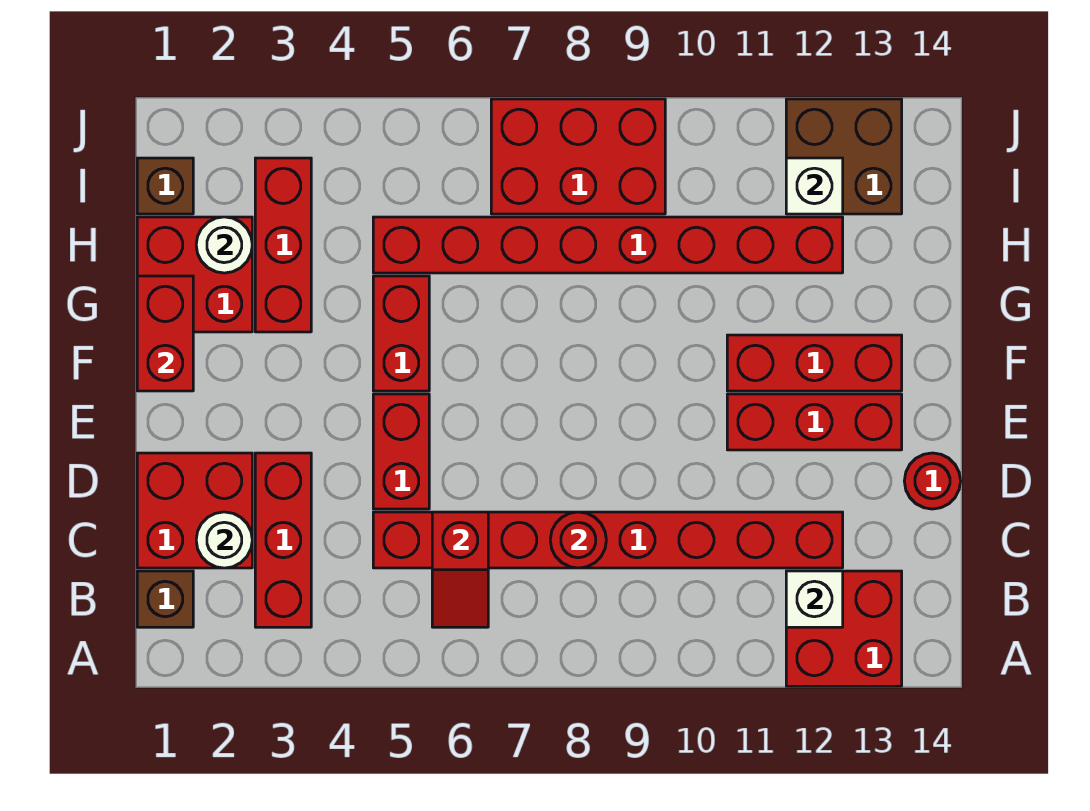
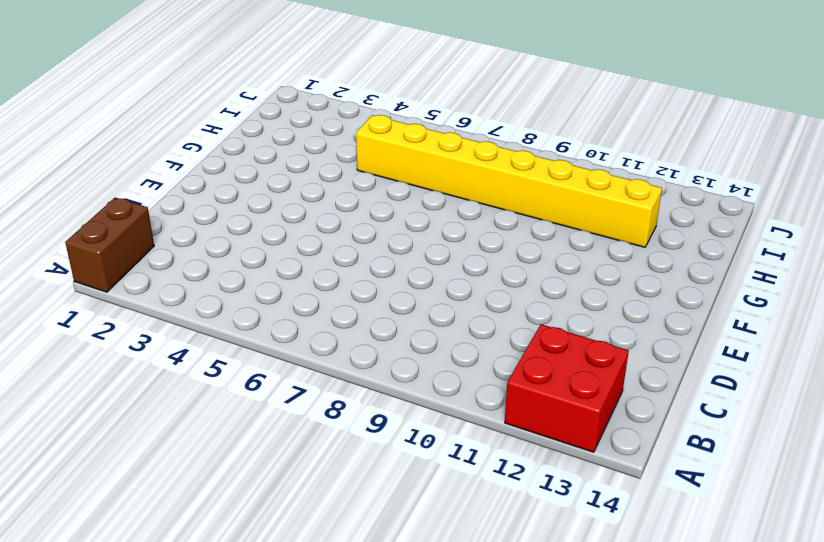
brown 1x2 brick [65,198,154,292] -> brown 1x1 brick [137,571,193,627]
yellow 1x8 brick [356,115,662,247] -> red 1x8 brick [373,217,843,273]
none -> red 1x3 brick [255,453,311,627]
none -> red 2x2 brick [137,453,252,568]
none -> red 1x8 brick [373,512,843,568]

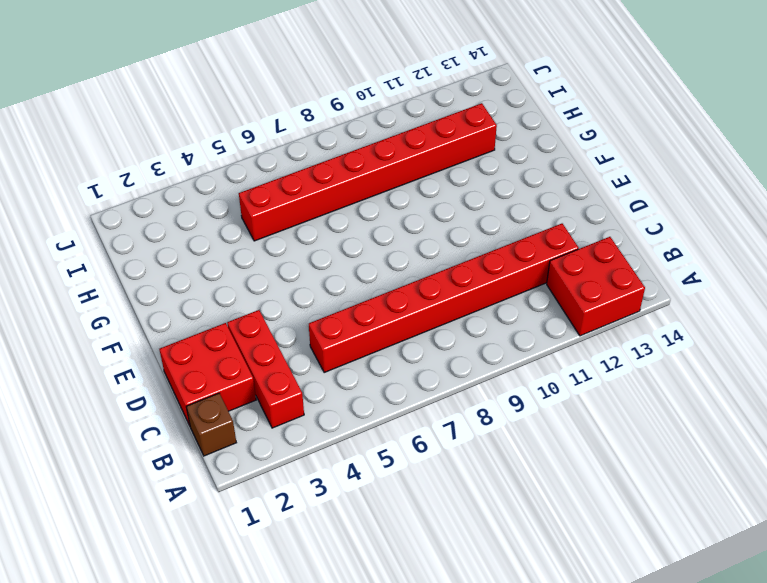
none -> red 1x2 brick [373,394,429,509]
none -> red 1x1 round brick [904,453,961,509]
none -> red 1x3 brick [727,394,902,450]

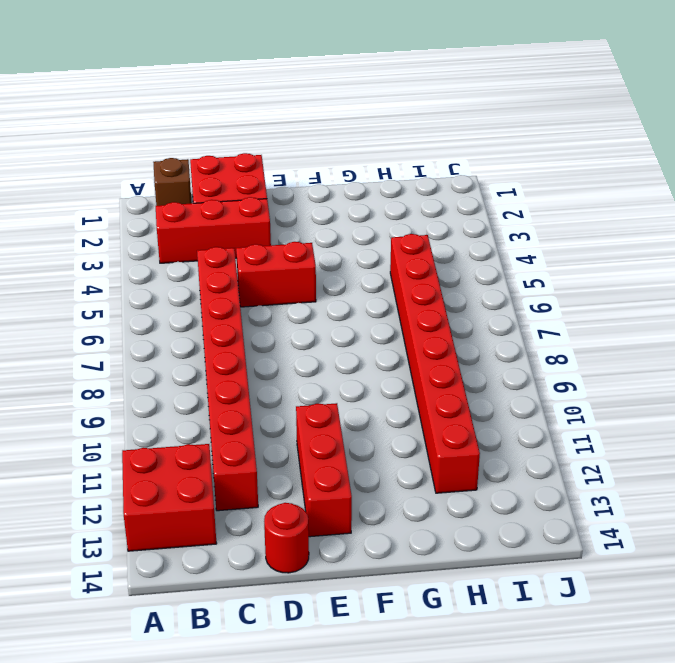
none -> red 1x2 brick [373,276,429,391]
none -> red 1x3 brick [727,335,902,391]
none -> red 2x2 brick [137,217,252,332]

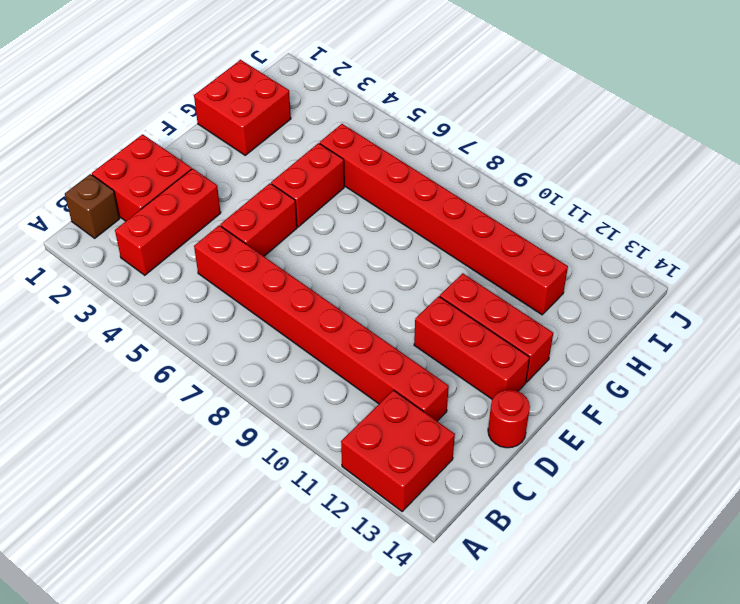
none -> red 1x3 brick [255,158,311,332]
none -> brown 1x1 brick [137,158,193,214]
none -> red 2x3 brick [491,99,665,214]

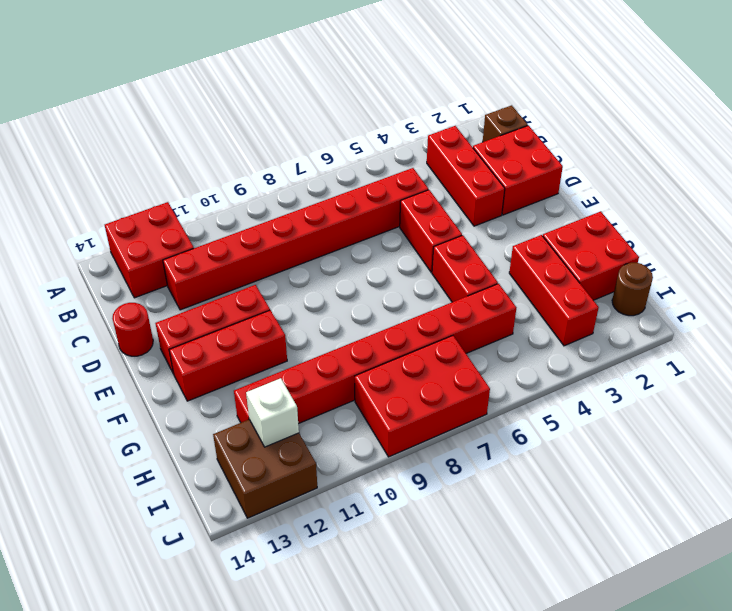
brown 1x1 round brick [612,263,653,316] -> brown 1x1 brick [137,158,193,214]
none -> red 1x2 slope [432,512,488,627]
none -> white 1x1 brick [786,571,843,627]
none -> white 1x1 round brick [196,512,252,568]

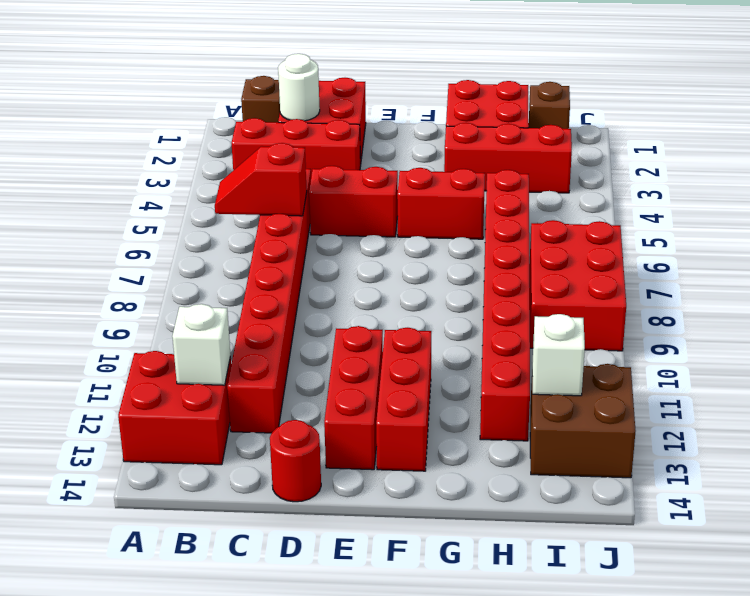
none -> red 1x1 round brick [550,512,606,568]
none -> red 1x2 brick [137,276,193,391]
none -> white 1x1 round brick [196,217,252,273]

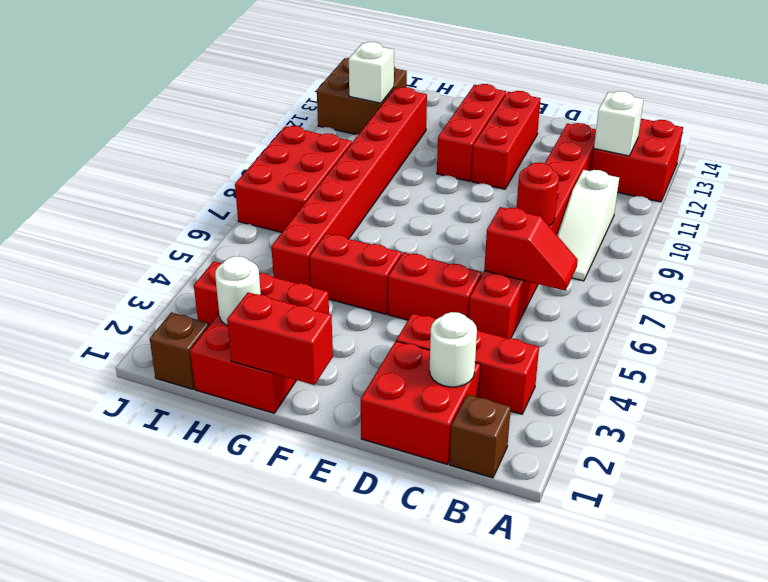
white 1x3 slope [557,170,619,281] -> none
none -> red 1x1 round brick [904,453,961,509]

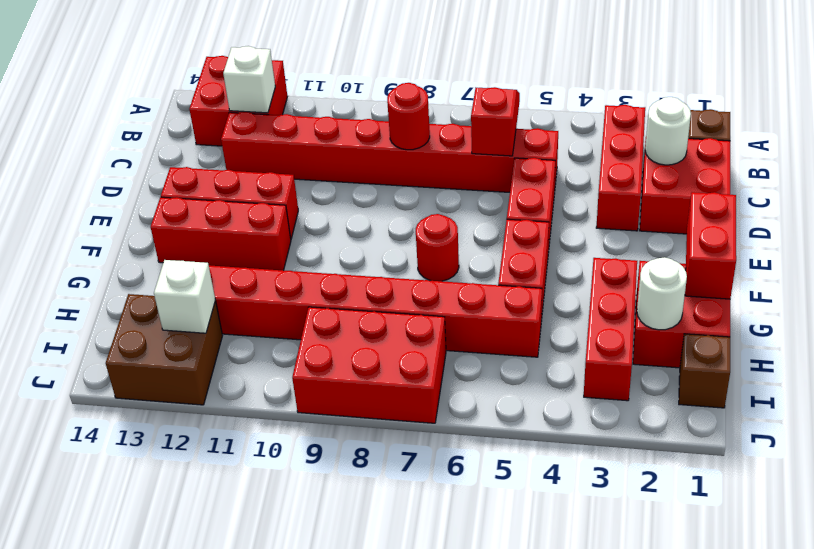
red 1x1 round brick [416,214,459,281] -> red 1x1 round brick moved to [904,453,961,509]

